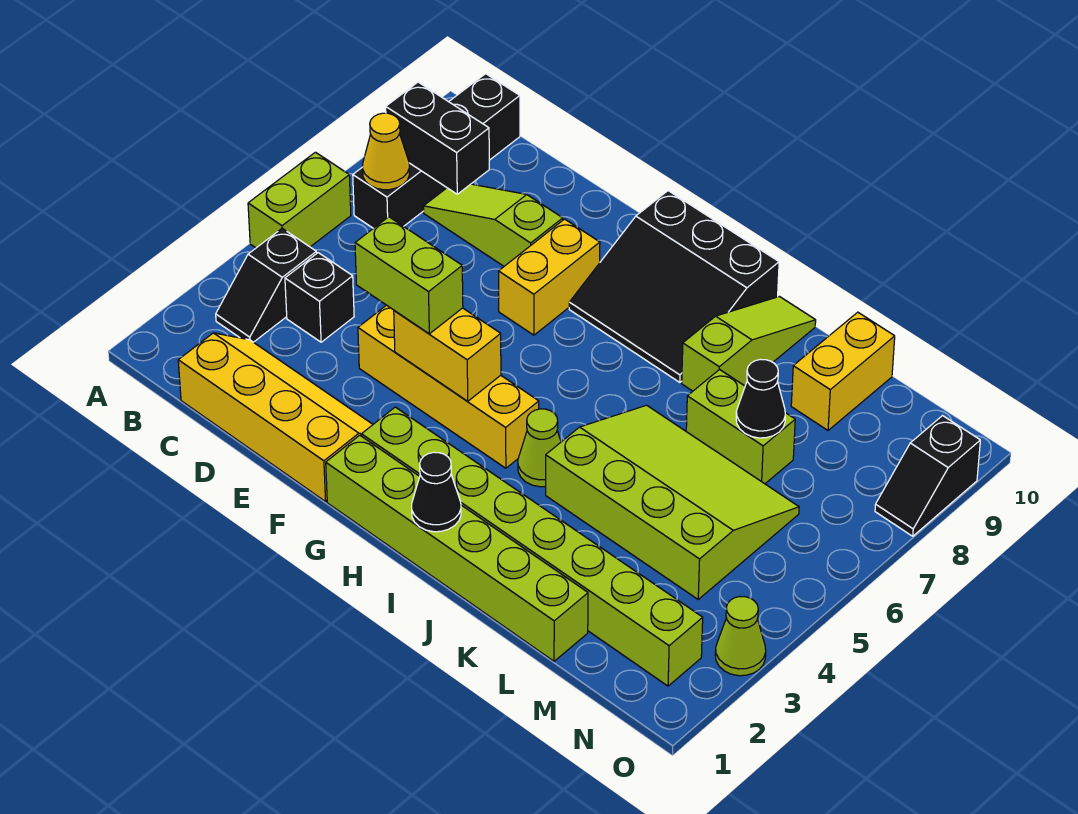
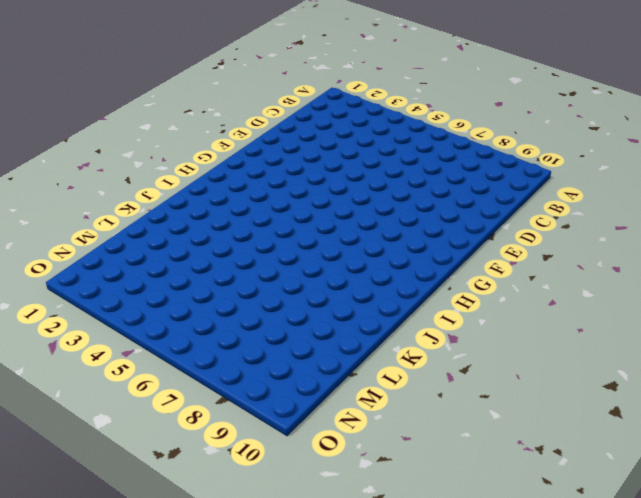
none -> lime 1x2 brick [248,152,351,248]
none -> black 1x2 slope [216,228,317,342]
none -> black 1x4 brick [353,74,520,228]

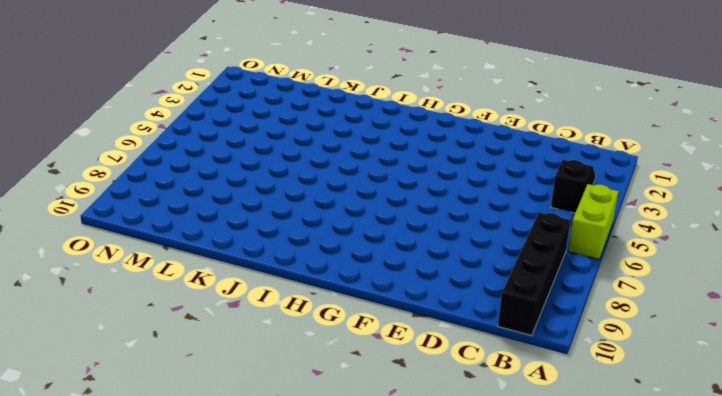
none -> yellow 2x4 slope [178,333,373,502]
none -> black 1x1 brick [285,253,354,342]
none -> lime 1x3 slope [424,184,563,266]

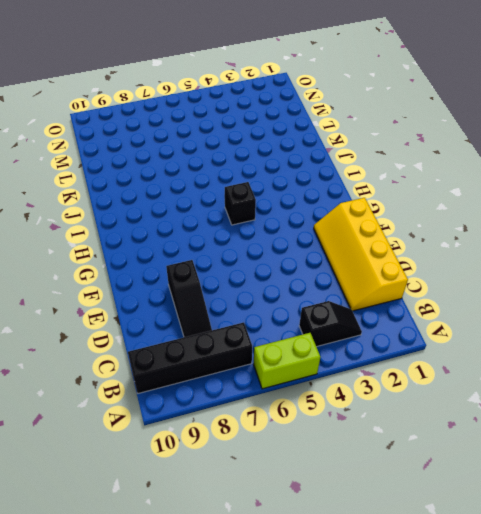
black 1x3 slope [166,260,212,337] -> lime 1x3 slope [424,184,563,266]
black 1x1 brick [225,182,256,225] -> black 1x1 brick moved to [285,253,354,342]
none -> yellow 1x4 brick [358,305,539,468]
none -> yellow 1x2 brick [499,219,600,335]
none -> lime 1x6 brick [326,435,588,661]

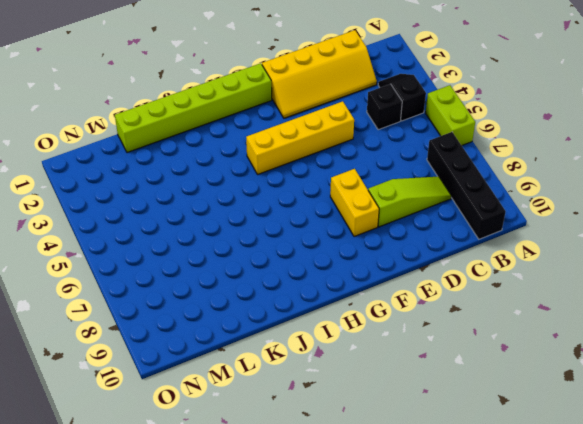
none -> lime 1x8 brick [362,407,703,686]
none -> black 3x3 slope [569,191,779,382]
none -> lime 1x1 cone [518,409,561,487]

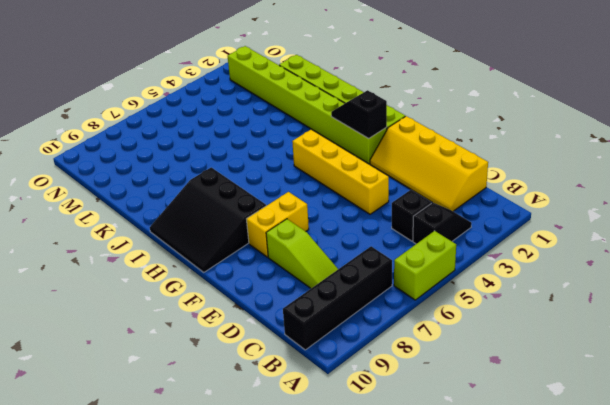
black 1x2 slope [331,90,387,138] -> black 1x2 slope turned to [875,416,980,536]
black 3x3 slope [150,167,266,272] -> black 3x3 slope turned to [569,191,779,382]
none -> lime 1x1 cone [518,409,561,487]
none -> lime 3x4 slope [546,405,799,599]
none -> lime 1x3 slope [682,297,816,391]

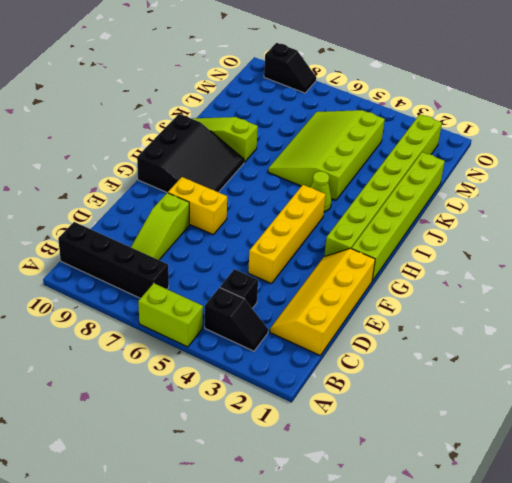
none -> lime 1x2 brick [686,369,795,484]
none -> yellow 1x2 brick [791,312,895,430]
none -> lime 1x1 cone [715,597,766,676]

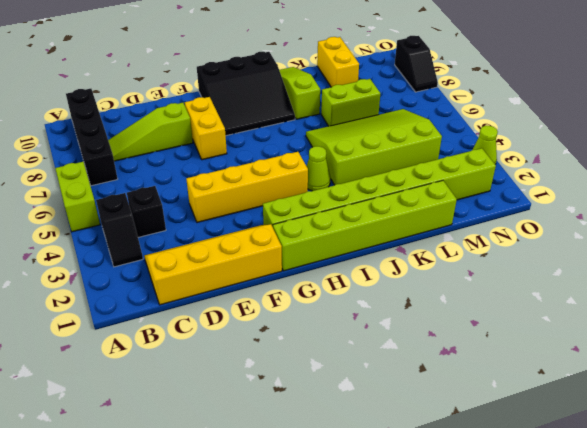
none -> yellow 1x1 cone [363,113,410,190]
none -> black 1x2 brick [386,82,489,194]
none -> yellow 1x2 brick [394,308,501,401]

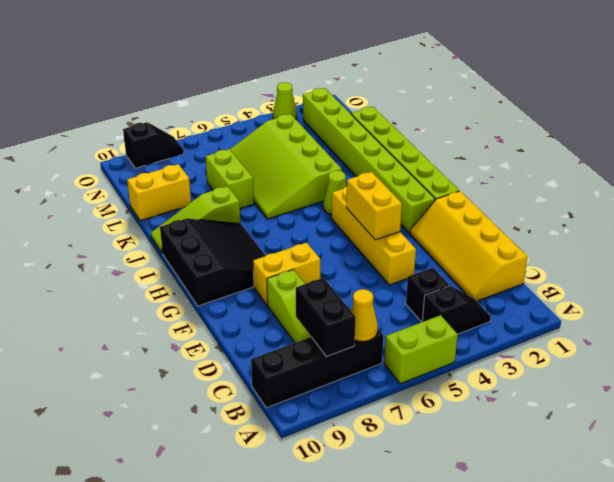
none -> black 1x1 cone [412,452,461,532]
none -> black 1x1 cone [736,359,785,438]
none -> lime 1x2 brick [355,217,463,334]

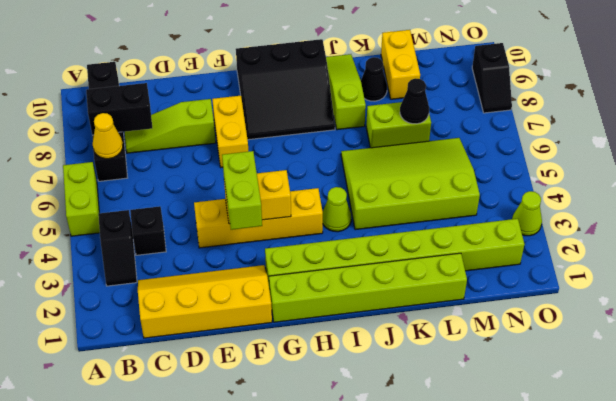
lime 1x2 brick [222,151,262,230] -> lime 1x2 brick turned to [355,217,463,334]
black 1x1 cone [361,57,387,101] -> black 1x1 cone moved to [412,452,461,532]

